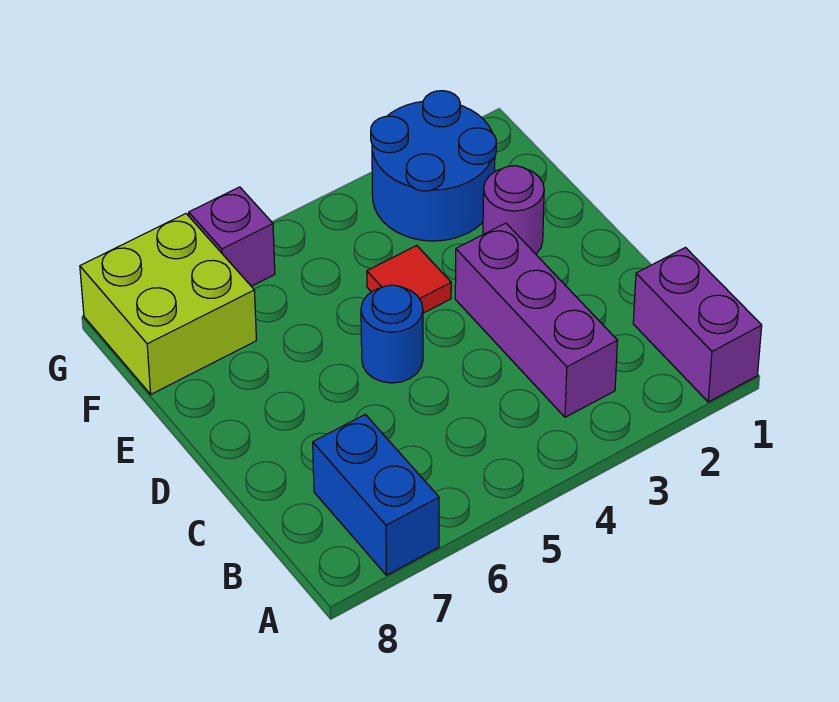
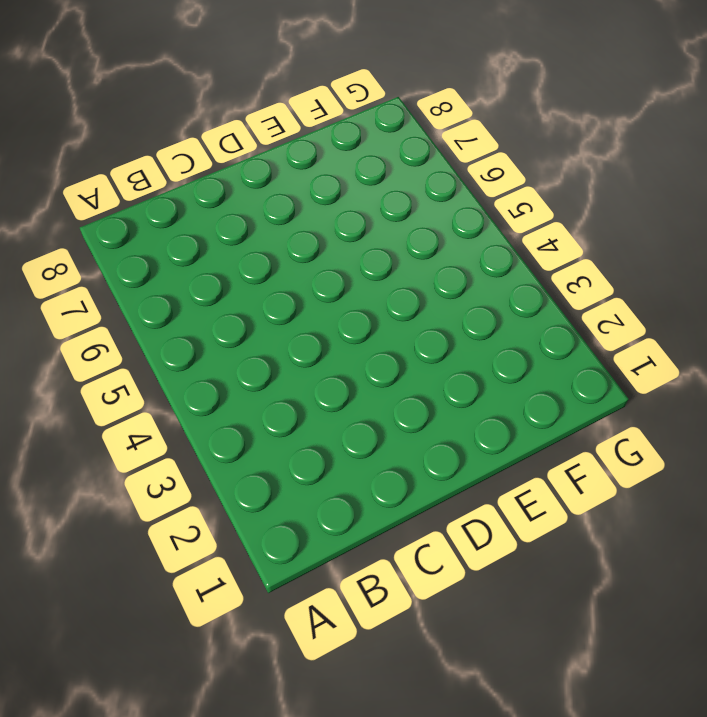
none -> purple 1x2 brick [633,248,762,402]
none -> blue 1x2 brick [313,415,439,575]

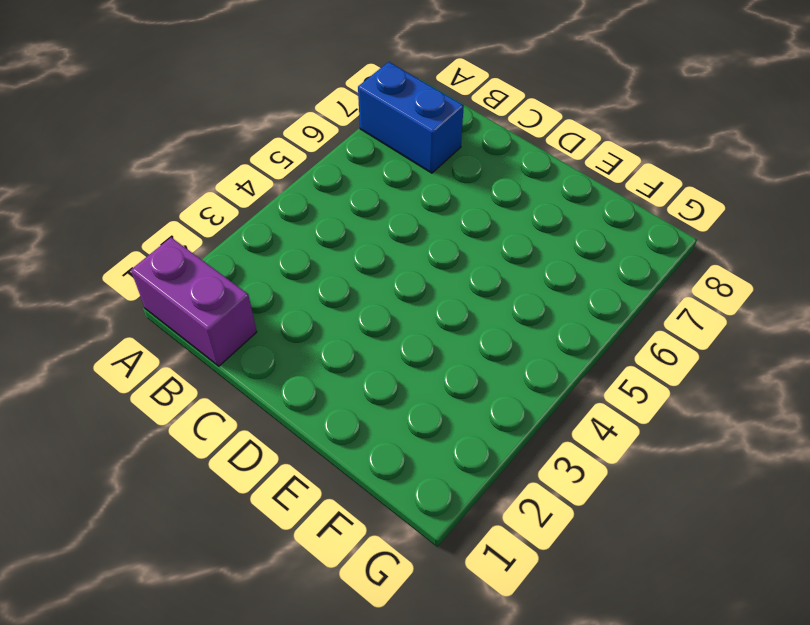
none -> purple 1x3 brick [455,223,618,417]
none -> blue 1x1 round brick [361,285,423,383]

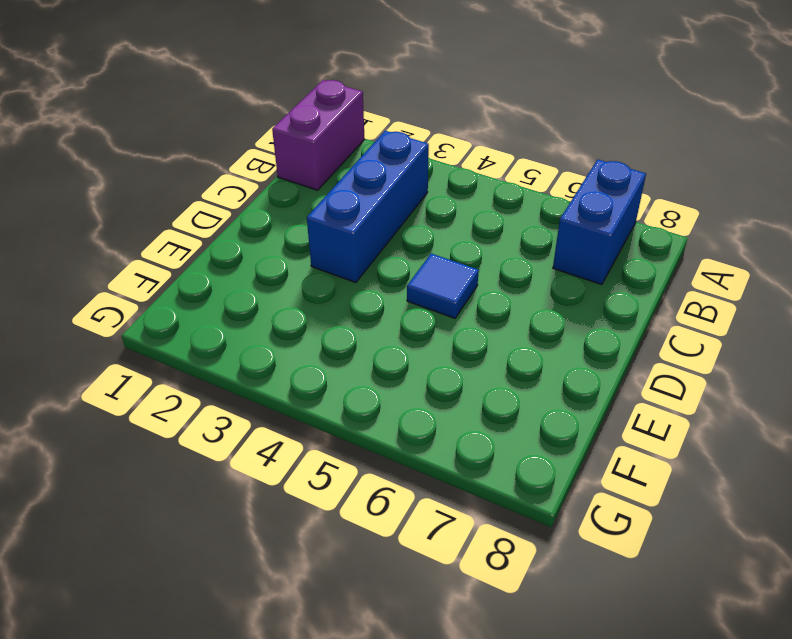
blue 1x3 brick [307,131,429,283] -> purple 1x3 brick [455,223,618,417]
blue 1x1 tile [407,254,479,318] -> blue 1x1 round brick [361,285,423,383]
none -> purple 1x1 round brick [483,166,544,254]
none -> red 1x1 tile [367,246,451,313]

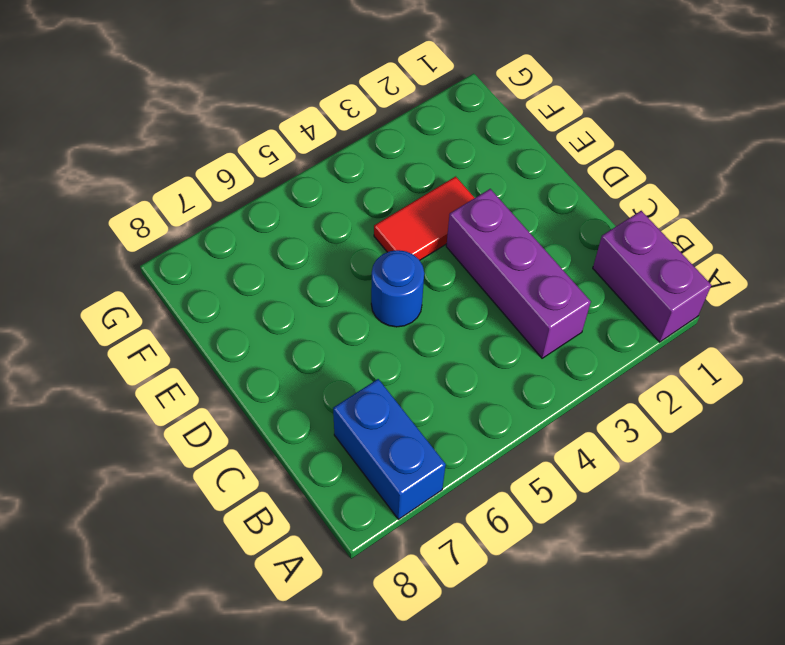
red 1x2 tile [374,176,474,260] -> red 1x1 tile [367,246,451,313]
none -> purple 1x1 round brick [483,166,544,254]
none -> blue 2x2 round brick [371,91,496,241]

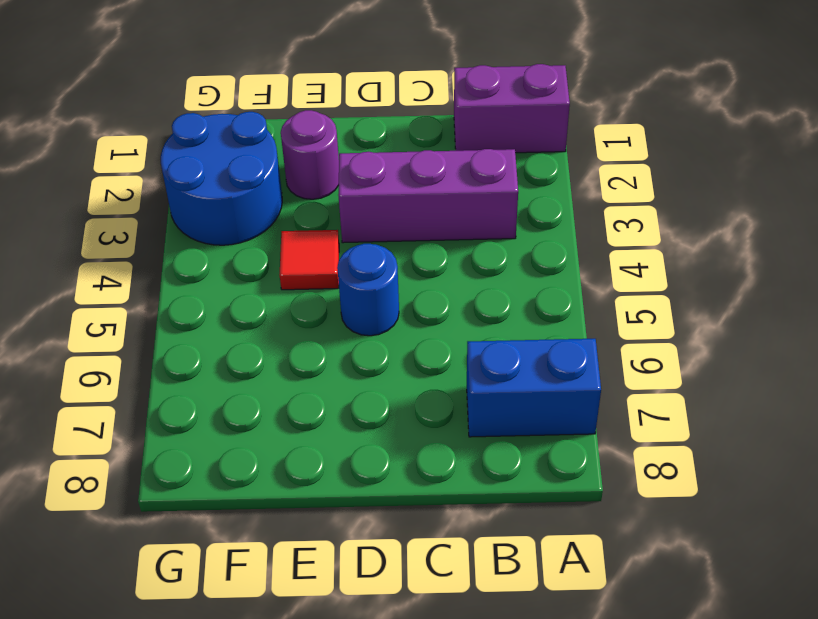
none -> lime 2x2 brick [80,214,256,394]
none -> purple 1x1 brick [189,187,275,286]

